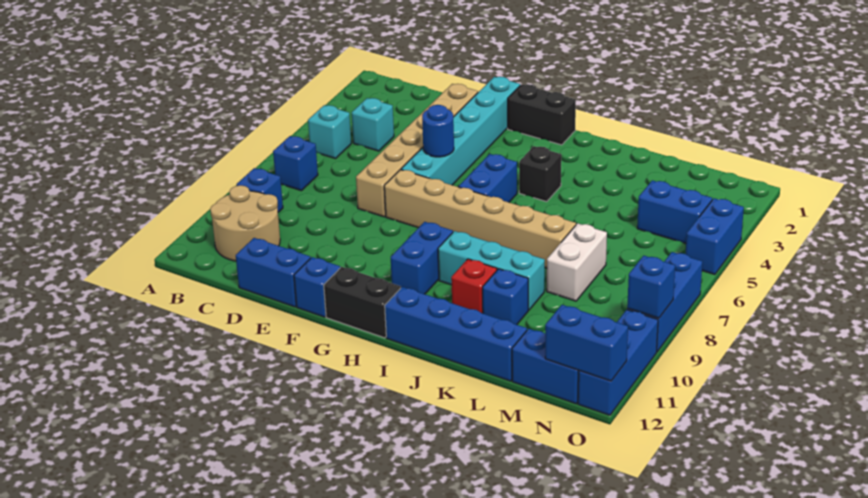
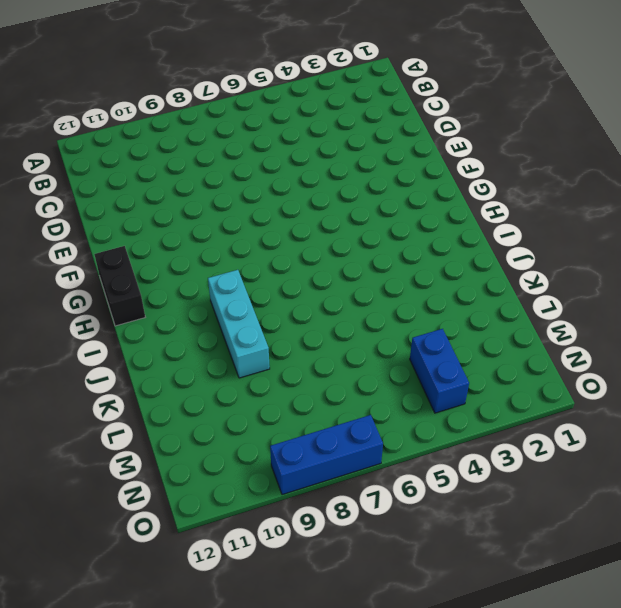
none -> cyan 1x1 brick [308,105,351,159]
none -> blue 1x1 brick [273,136,318,191]
none -> blue 1x1 brick [237,168,283,212]

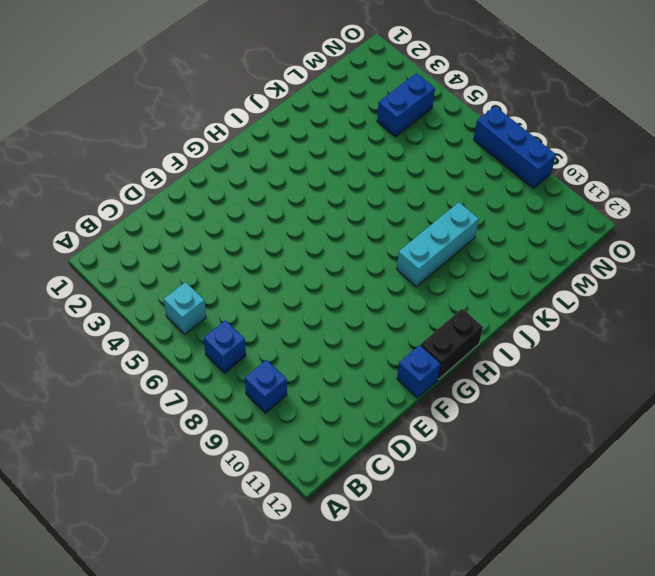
none -> tan 2x2 round brick [210,185,280,261]
none -> cyan 1x1 brick [352,98,394,151]
none -> blue 1x2 brick [236,238,311,307]

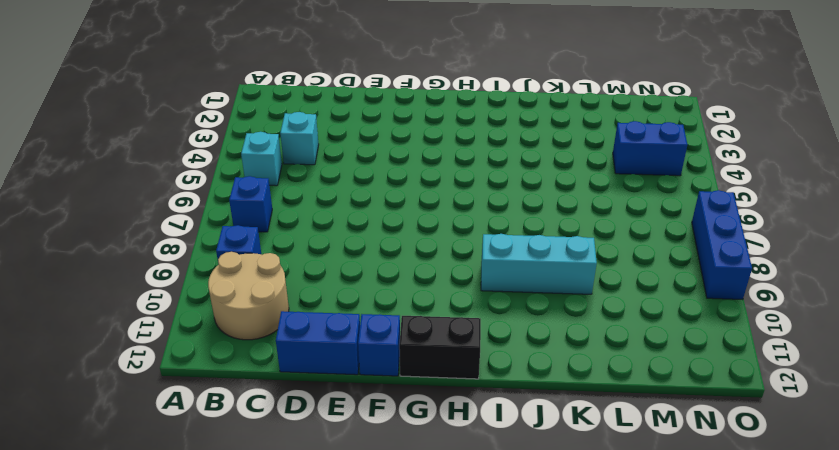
none -> tan 1x6 brick [356,84,478,217]
none -> cyan 1x6 brick [401,77,520,185]
none -> tan 1x6 brick [384,170,576,268]

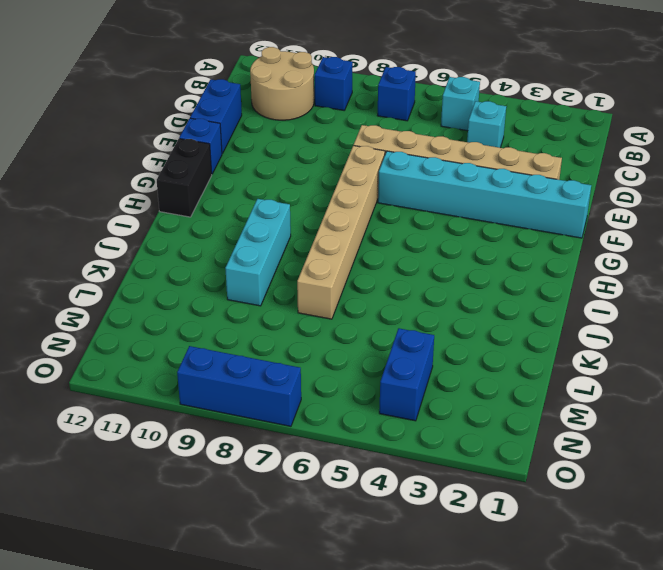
none -> black 1x2 brick [508,84,576,145]
none -> blue 1x2 brick [459,154,517,202]
none -> blue 1x2 brick [391,222,453,294]

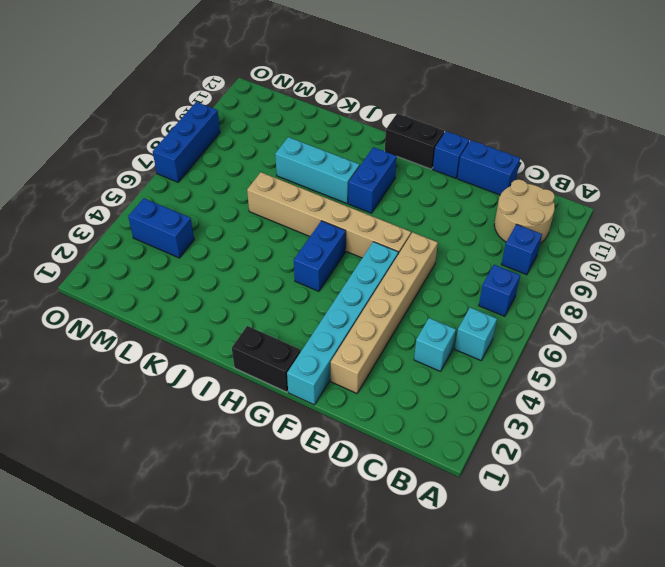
none -> black 1x1 brick [519,146,561,202]
none -> blue 1x4 brick [385,287,527,381]
none -> red 1x1 brick [451,259,497,313]

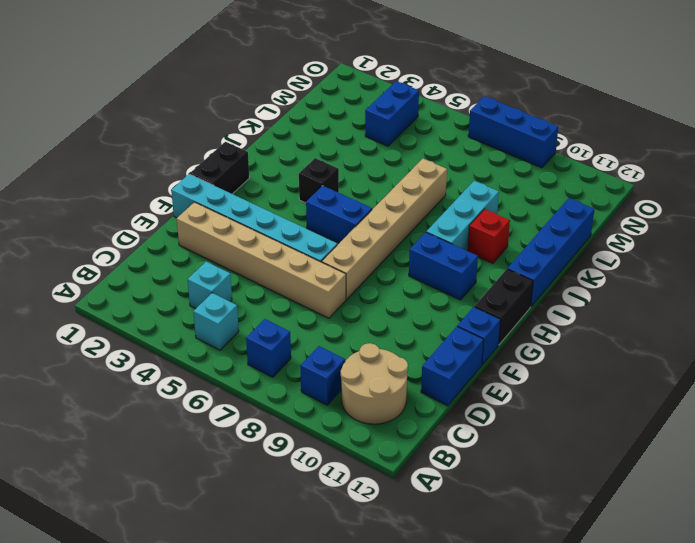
none -> blue 1x1 brick [483,269,528,325]
none -> white 1x2 brick [547,223,607,301]
none -> blue 1x2 brick [512,329,579,404]

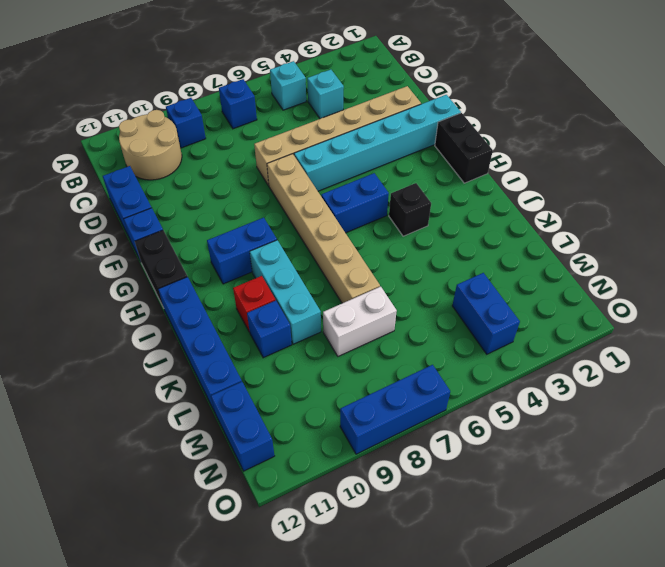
none -> blue 1x2 brick [686,198,744,275]
none -> blue 1x3 brick [578,310,658,415]
none -> blue 1x1 round brick [422,105,454,157]

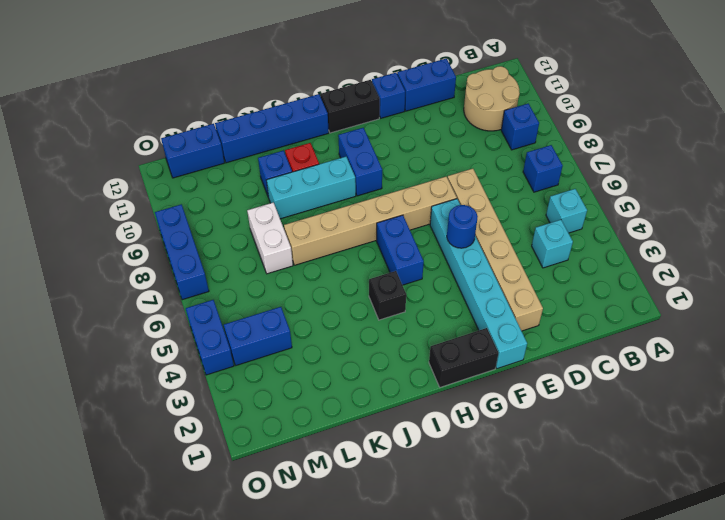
none -> blue 1x3 brick [578,310,658,415]
none -> blue 1x2 brick [545,305,628,381]
none -> blue 1x1 brick [627,256,675,318]

